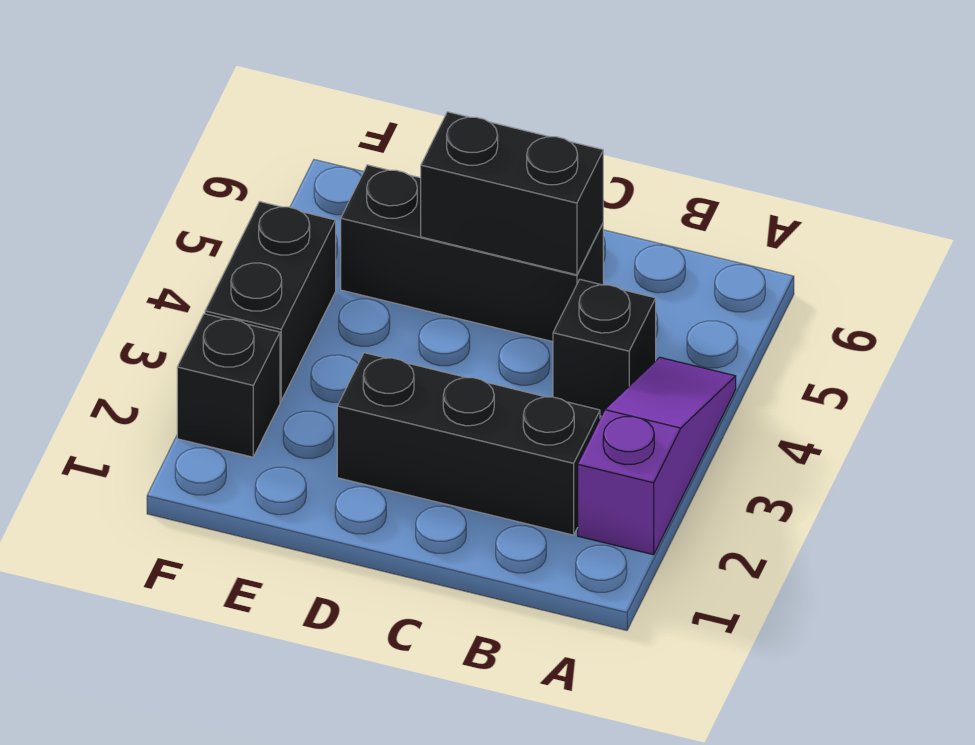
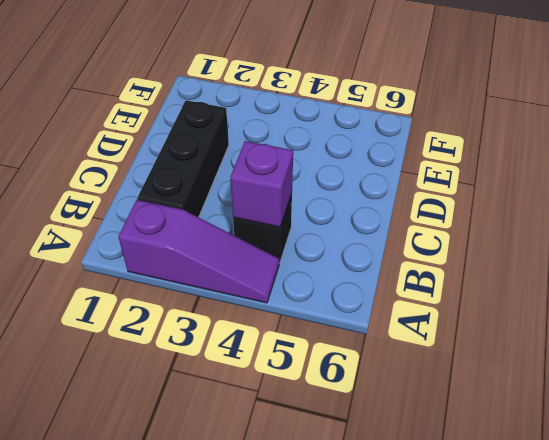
purple 1x1 brick [230,141,293,227] -> none
none -> black 1x3 brick [341,165,603,342]
none -> black 1x1 brick [177,314,280,457]

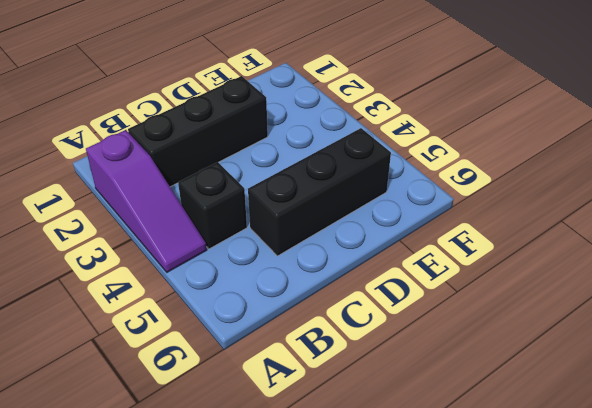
none -> black 1x1 brick [177,314,280,457]
none -> black 1x2 brick [205,202,336,401]

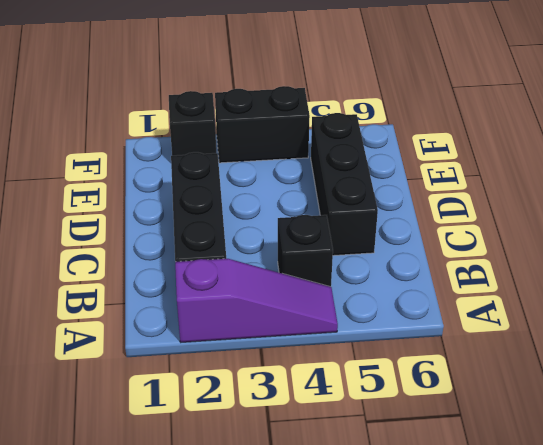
none -> black 1x2 brick [421,112,603,275]

